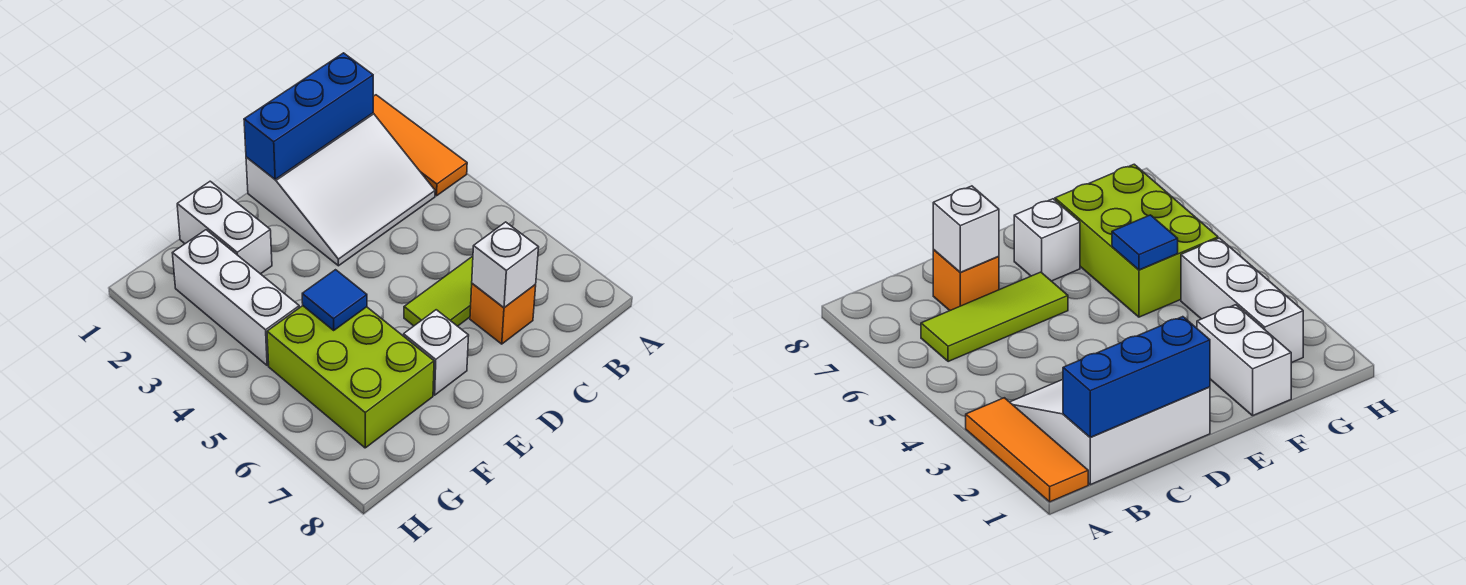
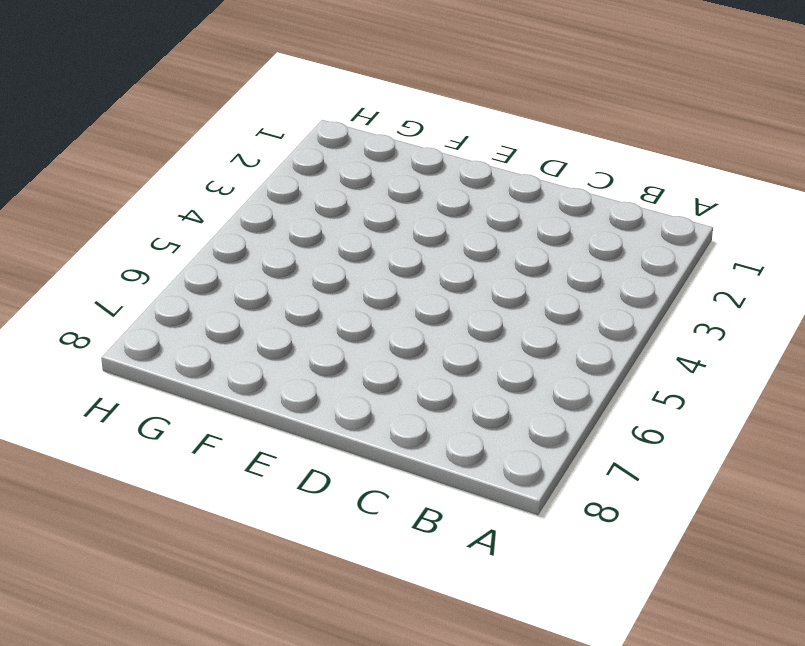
none -> orange 1x3 tile [373,95,467,196]
none -> white 3x3 slope [246,113,435,266]

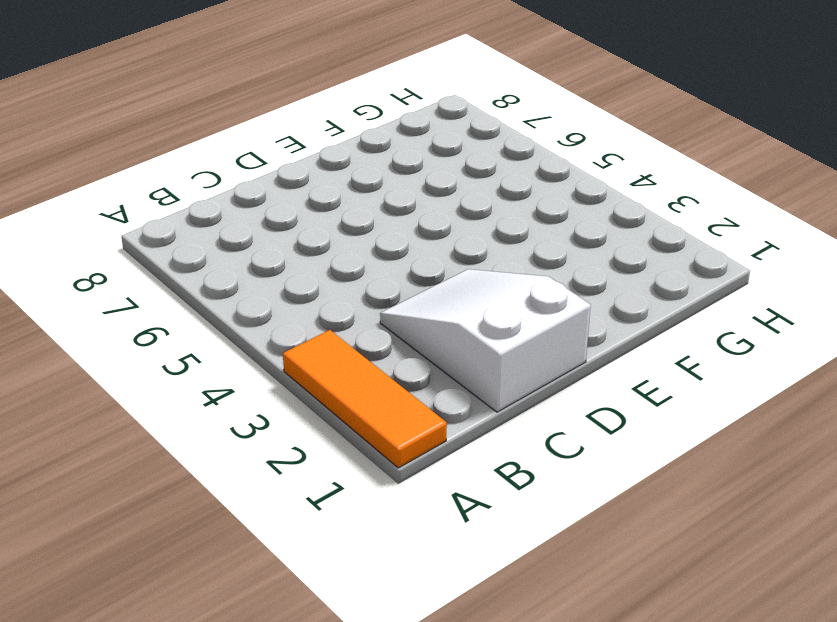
white 2x3 slope [380,269,591,412] -> white 3x3 slope [246,113,435,266]
none -> lime 1x3 tile [404,256,473,326]
none -> orange 1x1 brick [470,283,536,344]

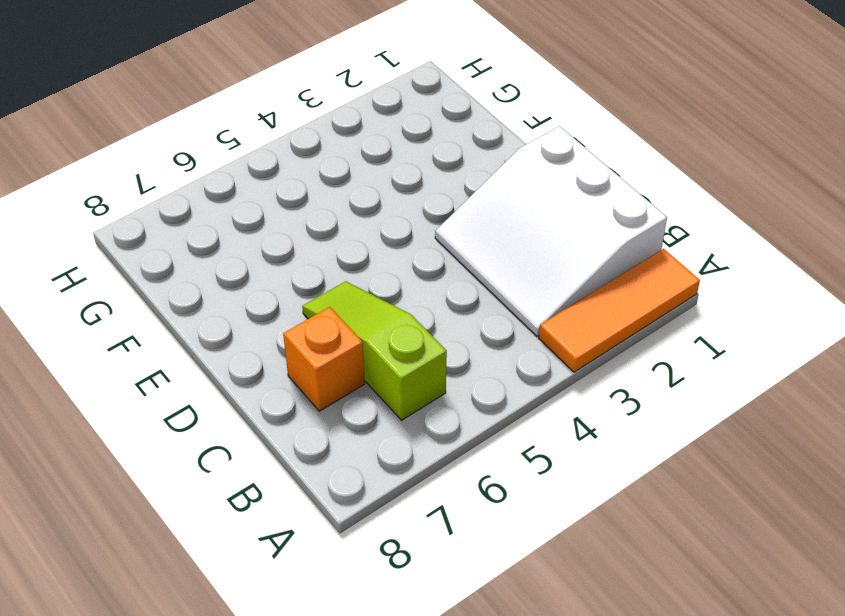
lime 1x3 slope [302,281,447,420] -> lime 1x3 tile [404,256,473,326]
none -> white 1x1 brick [404,310,469,395]
none -> white 1x2 brick [177,181,272,274]

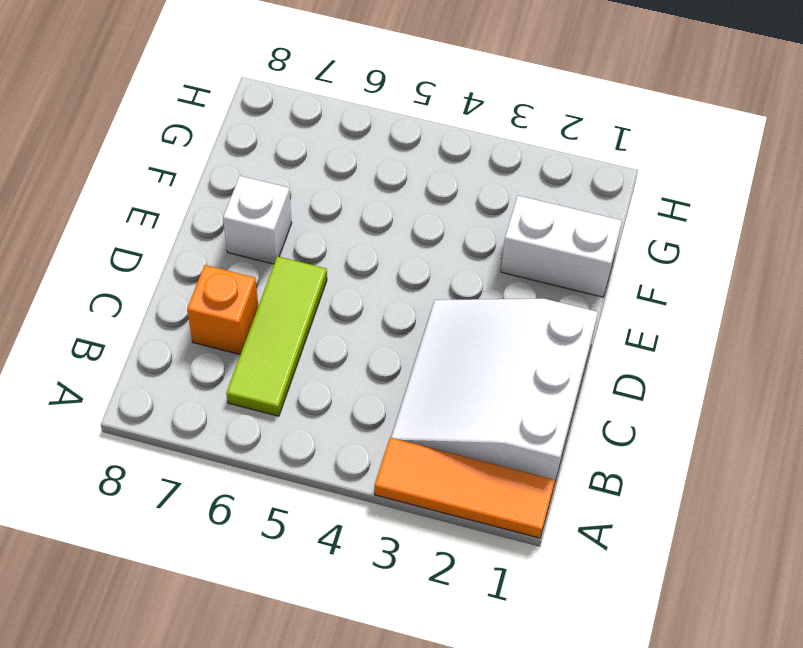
none -> lime 2x3 brick [267,306,434,448]
none -> white 1x3 brick [173,230,299,365]

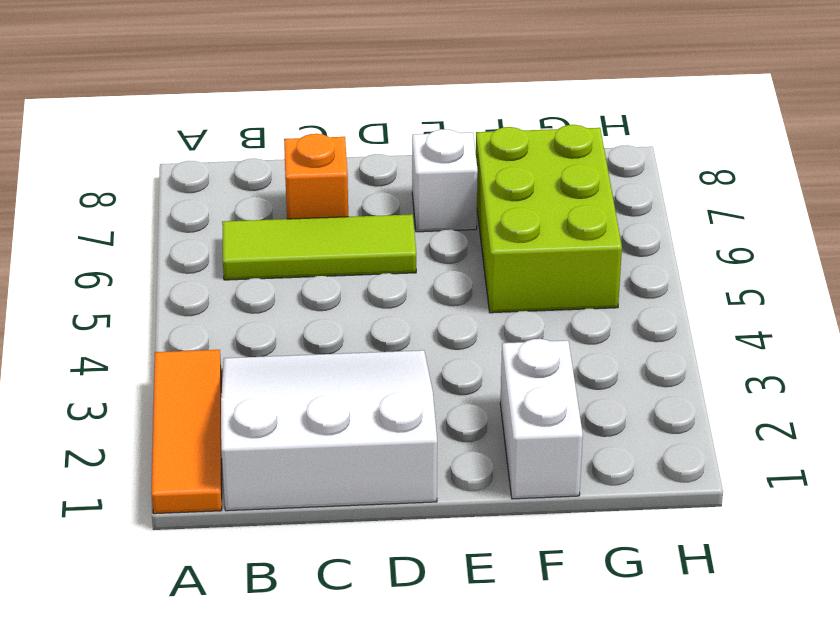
none -> white 1x3 brick [173,230,299,365]
none -> blue 1x3 brick [244,53,373,179]

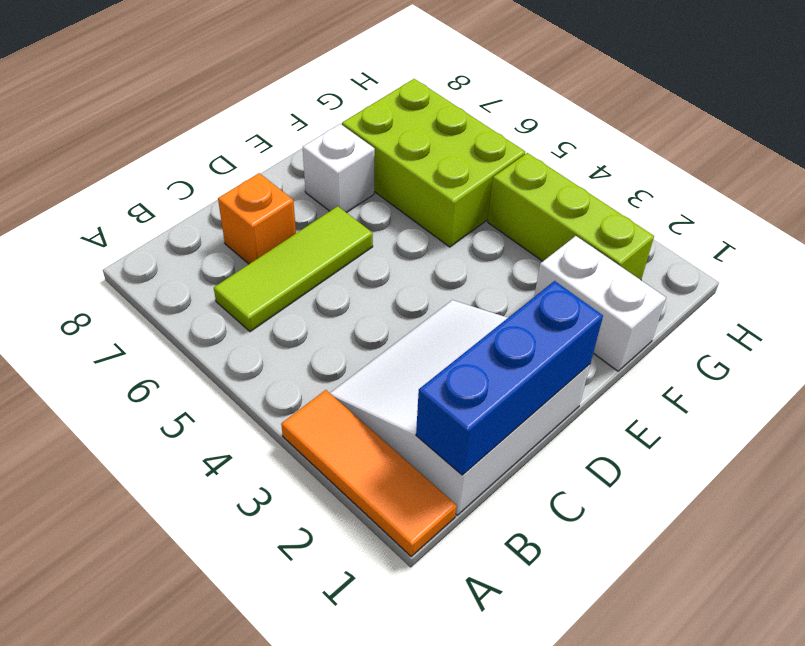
lime 1x3 brick [488,153,654,280] -> white 1x3 brick [173,230,299,365]
none -> white 1x1 brick [472,222,539,308]
none -> blue 1x1 tile [302,270,367,330]

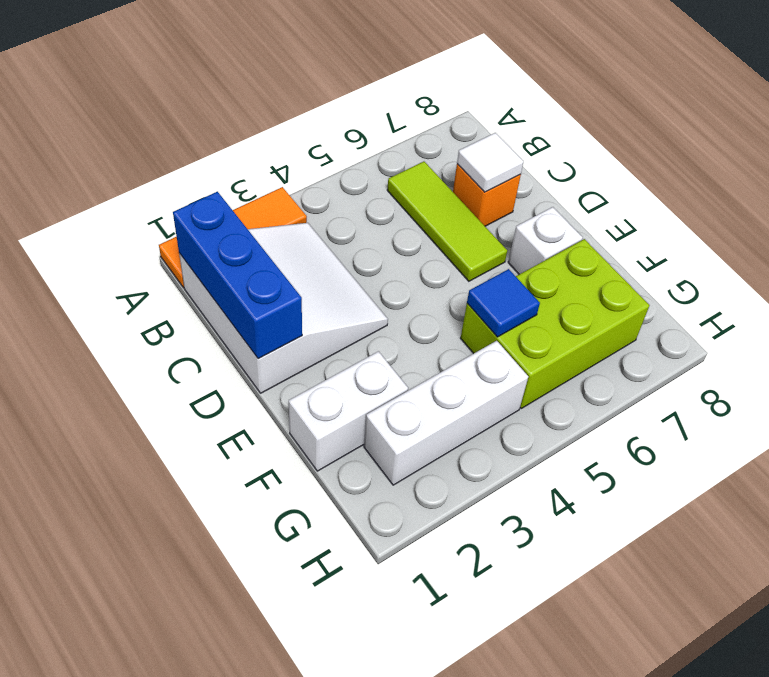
white 1x1 tile [457,133,524,192] -> white 1x1 brick [472,222,539,308]

